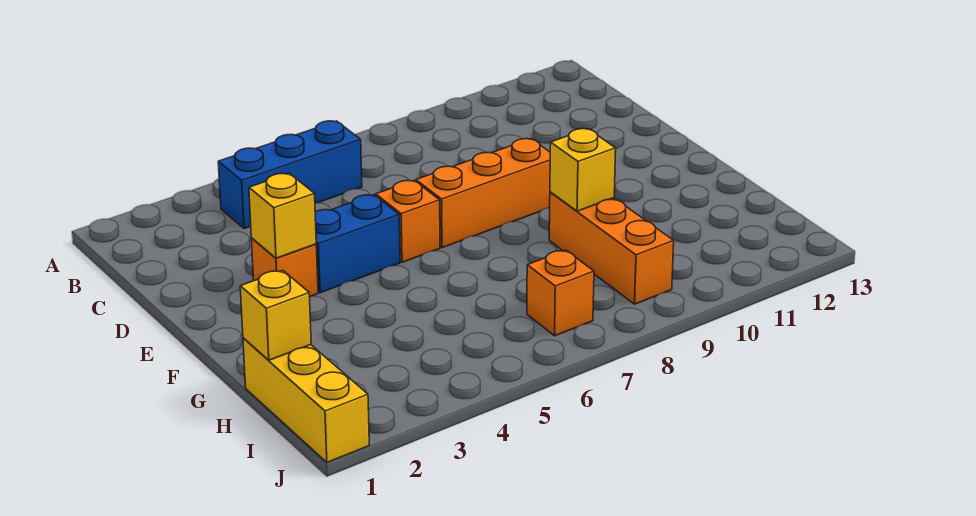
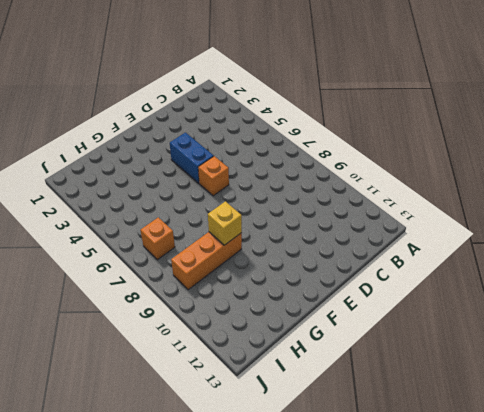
none -> blue 1x3 brick [218,121,362,229]
none -> orange 1x1 brick [251,238,318,296]

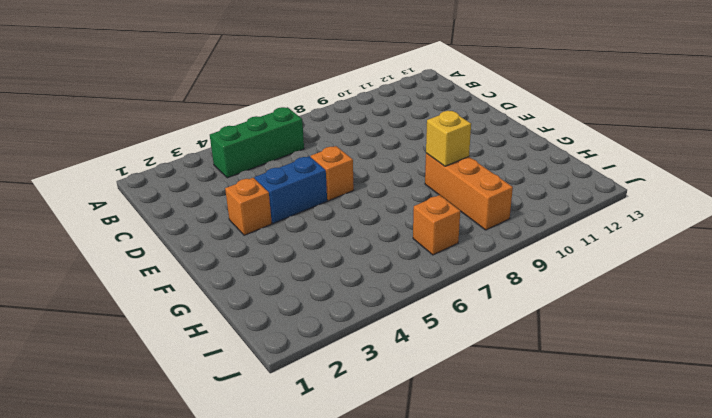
green 1x3 brick [210,107,304,178] -> blue 1x3 brick [218,121,362,229]
none -> orange 1x3 brick [416,139,550,248]
none -> yellow 1x3 brick [243,338,369,462]

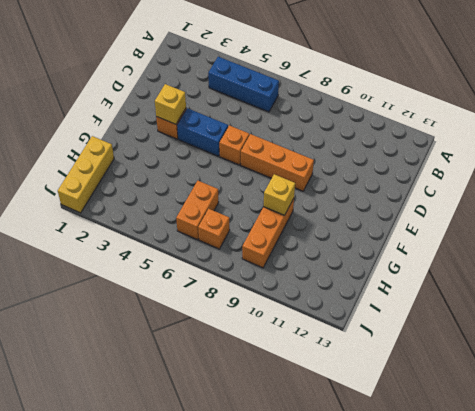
orange 1x2 brick [176,181,219,240] -> none
none -> yellow 1x1 brick [240,270,311,360]

